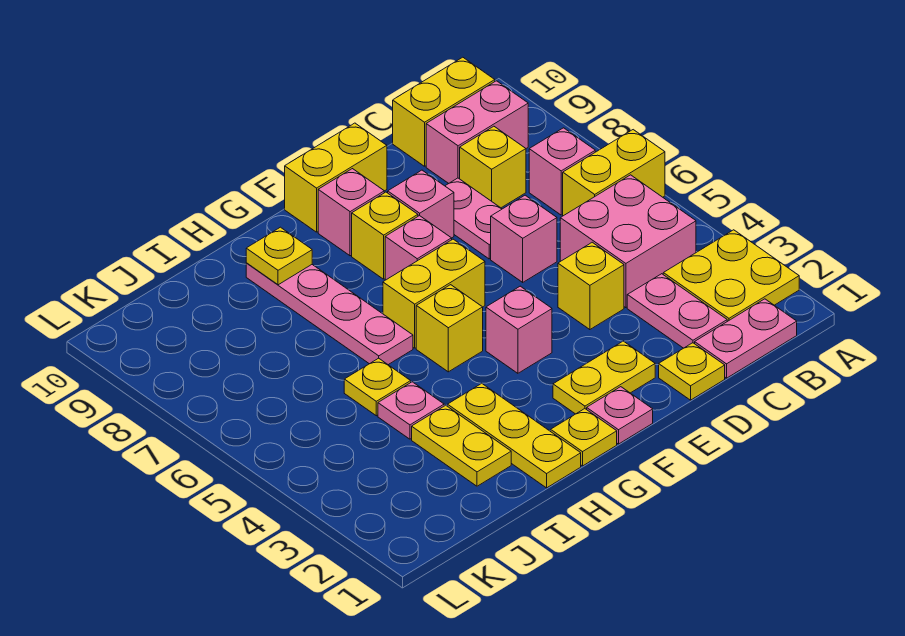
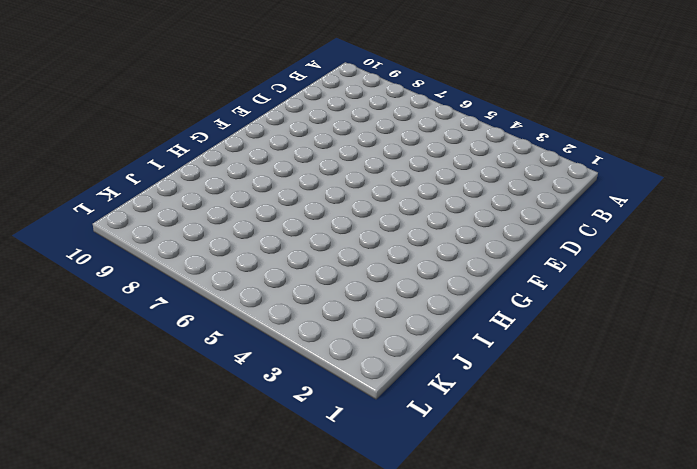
none -> yellow 2x2 plate [663,230,799,321]
none -> yellow 1x2 brick [563,130,665,216]
none -> pink 1x2 plate [695,299,797,378]
none -> pink 2x2 brick [560,175,696,308]

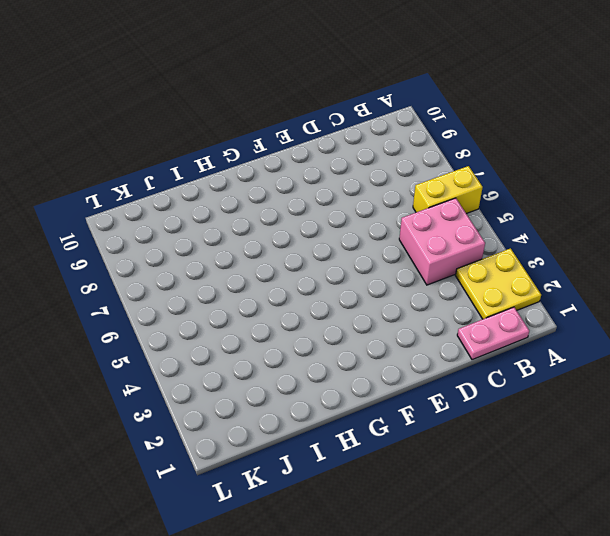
none -> pink 1x1 brick [529,128,595,215]
none -> pink 1x2 brick [426,81,528,183]
none -> yellow 1x2 brick [393,57,495,166]
none -> pink 1x2 plate [627,274,727,348]

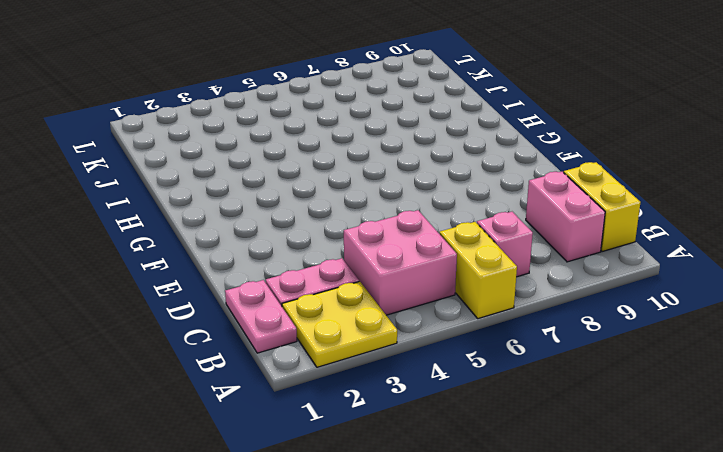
none -> yellow 1x1 brick [460,126,526,208]
none -> yellow 1x1 plate [659,343,725,400]
none -> yellow 1x1 brick [558,242,624,330]
none -> pink 1x1 brick [491,195,557,282]

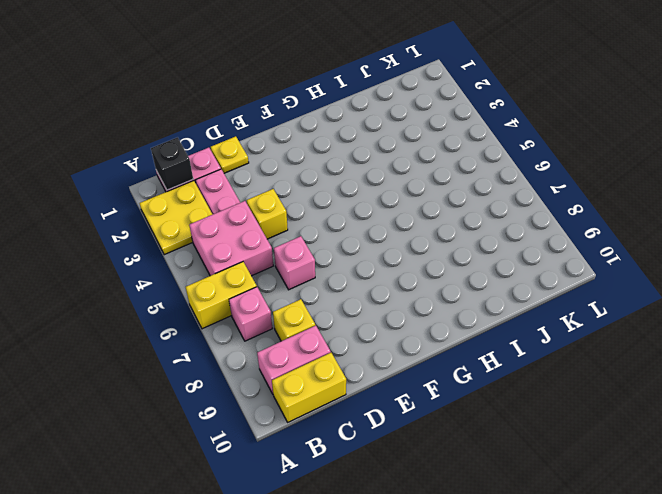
black 1x1 brick [151,137,193,190] -> none
none -> pink 1x2 plate [445,178,502,259]
none -> yellow 1x2 plate [553,341,655,414]
none -> pink 1x1 brick [388,170,454,238]
none -> yellow 1x2 brick [285,123,387,232]

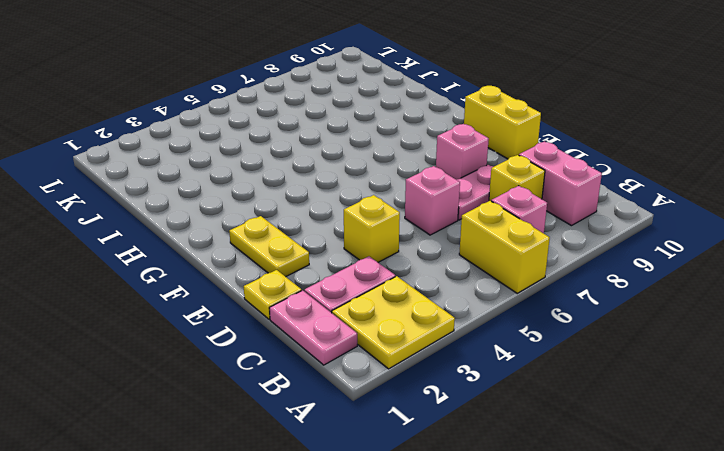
none -> pink 2x2 brick [560,175,696,308]
none -> yellow 1x2 brick [393,57,495,166]
none -> pink 1x1 plate [587,387,653,444]
none -> pink 1x1 brick [486,286,552,373]

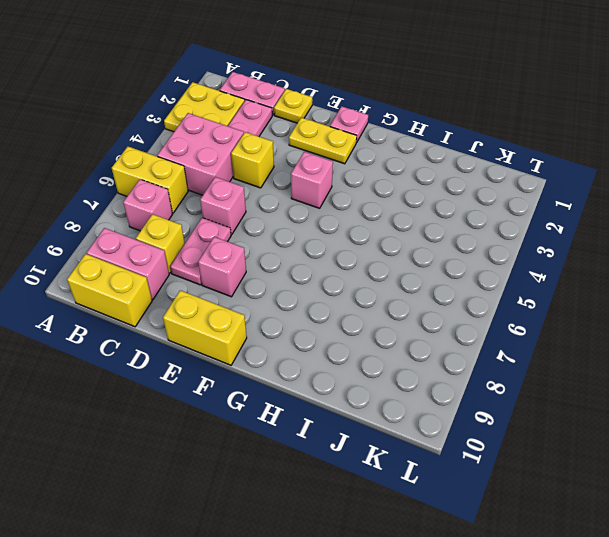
none -> yellow 1x2 brick [383,239,485,348]
none -> pink 1x1 brick [385,216,452,280]
none -> yellow 1x1 brick [352,192,418,279]
none -> pink 1x1 brick [318,169,384,256]

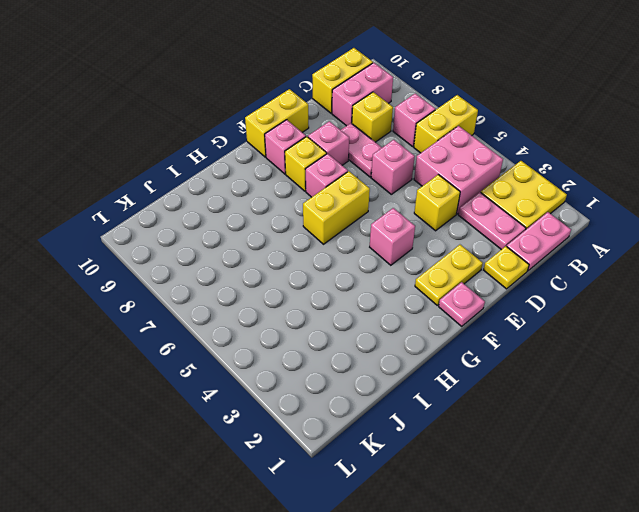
none -> yellow 1x1 plate [551,409,617,466]
none -> yellow 1x1 brick [416,285,483,372]
none -> yellow 1x3 plate [448,383,581,488]
none -> pink 1x4 plate [246,263,413,365]

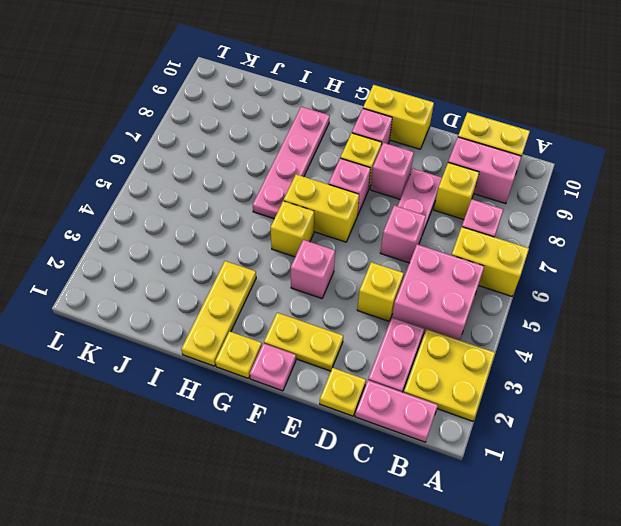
none -> yellow 1x2 plate [412,405,511,486]
none -> pink 1x1 plate [378,382,444,439]
none -> yellow 1x1 plate [344,358,411,416]
none -> yellow 1x1 plate [246,227,312,285]

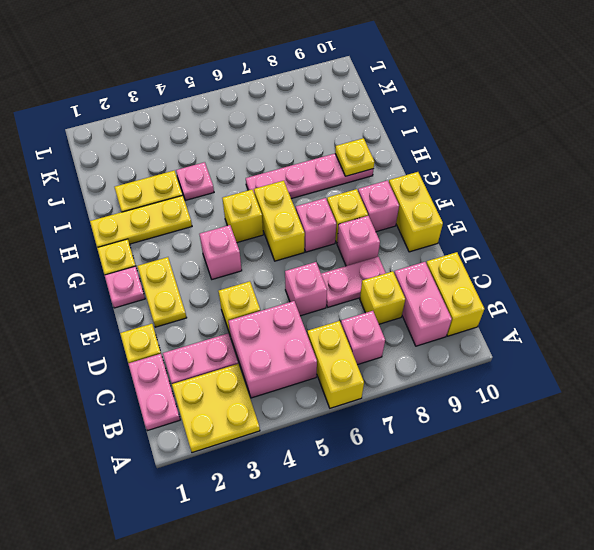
none -> yellow 1x1 plate [344,358,411,416]

